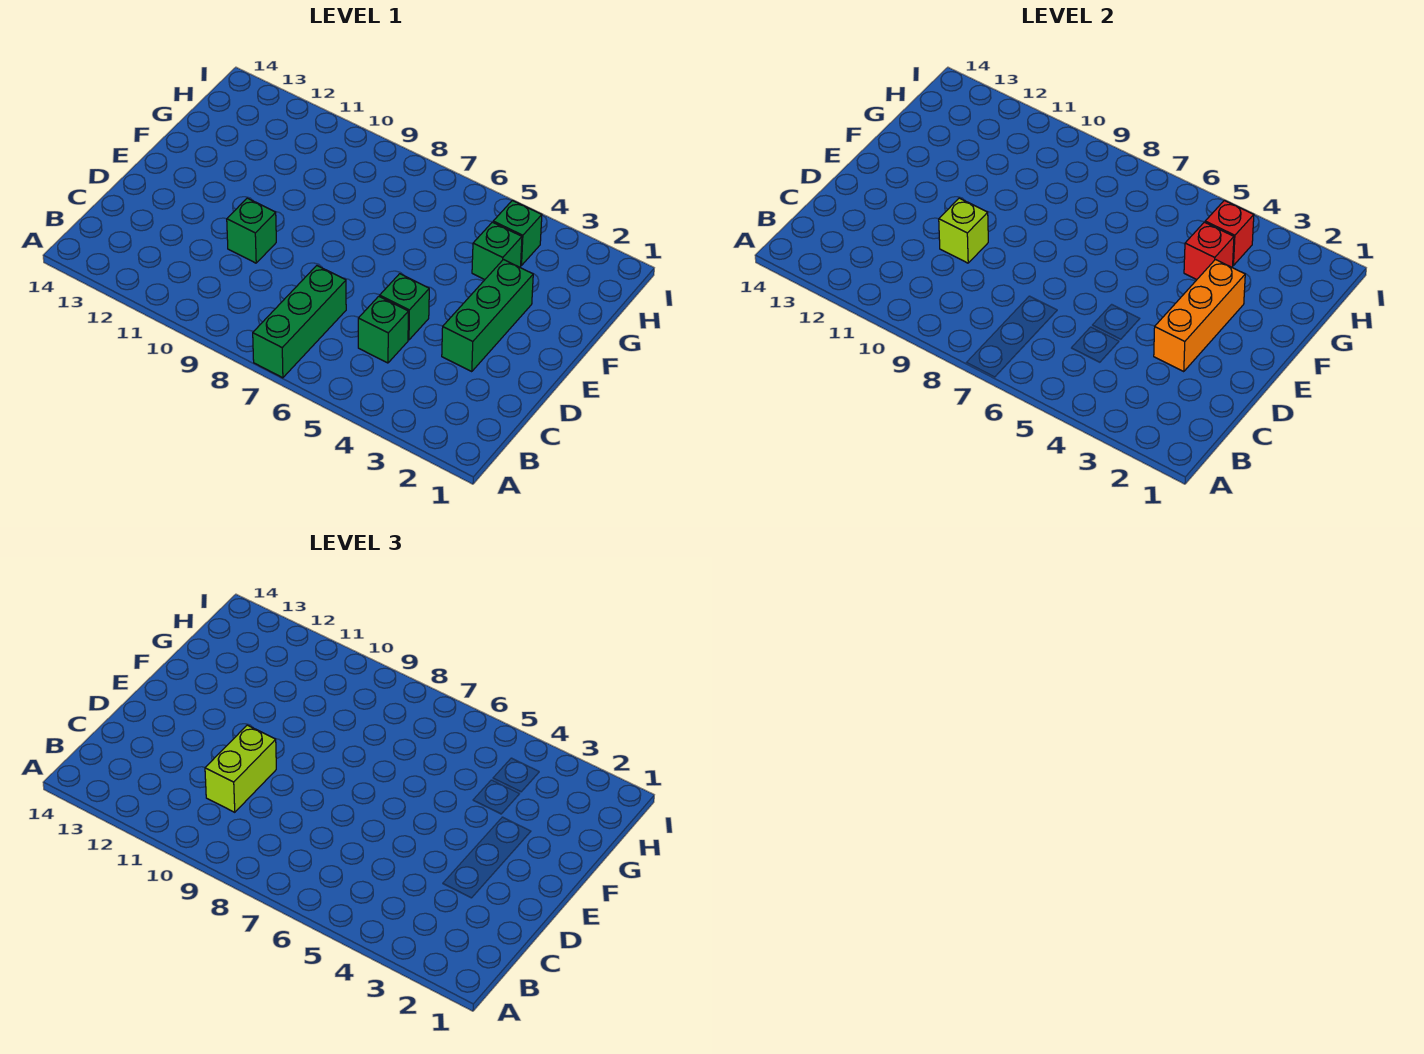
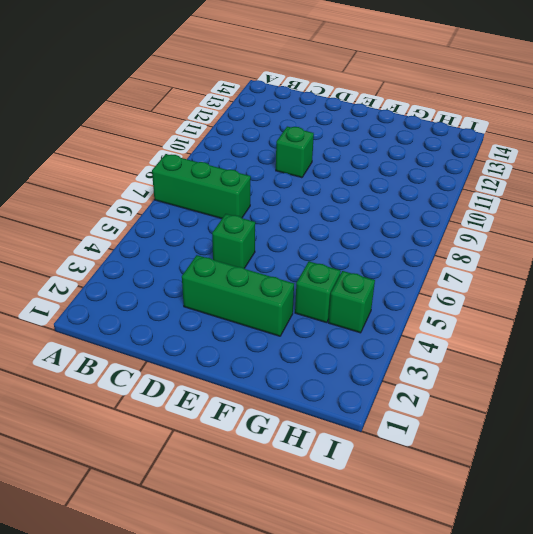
none -> green 1x1 brick [358,296,408,363]
none -> orange 1x3 brick [1154,260,1245,371]
none -> lime 1x1 brick [939,198,988,263]

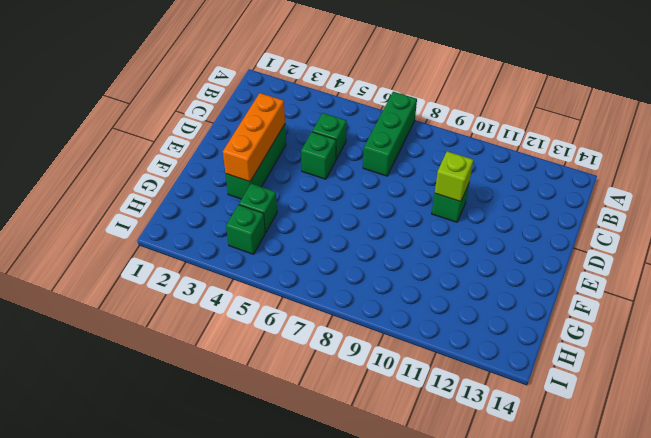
none -> red 1x1 brick [1184,222,1234,280]
none -> red 1x1 brick [1205,200,1254,266]
none -> lime 1x2 brick [205,725,276,812]

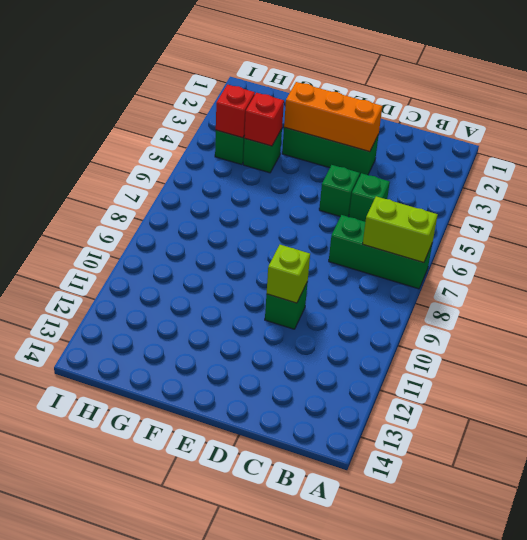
lime 1x2 brick [363,196,438,263] -> lime 1x2 brick moved to [205,725,276,812]

